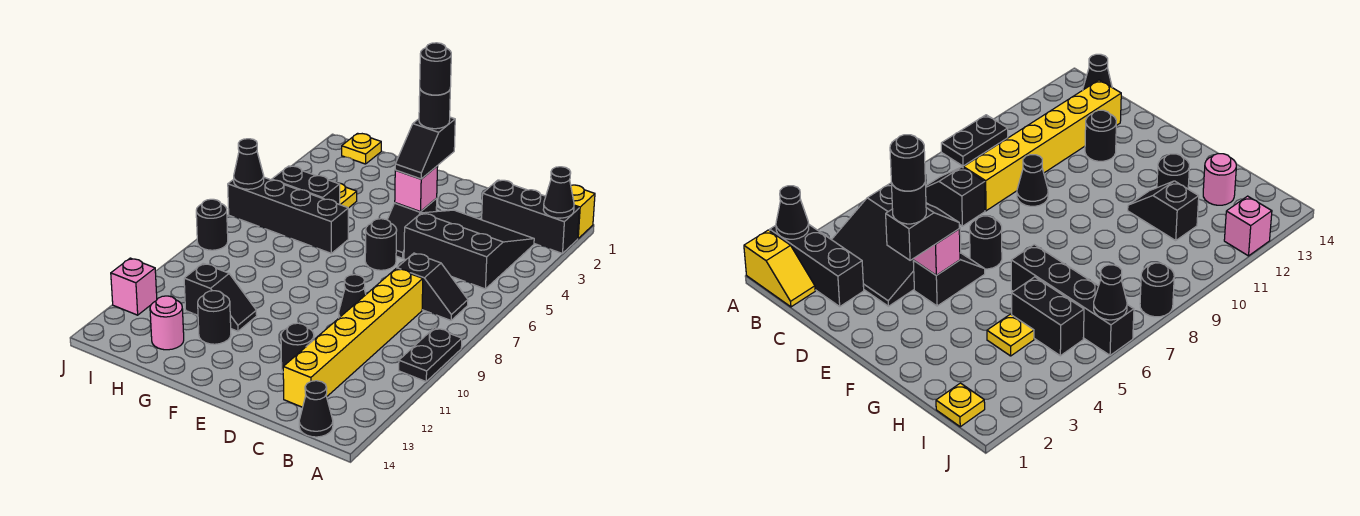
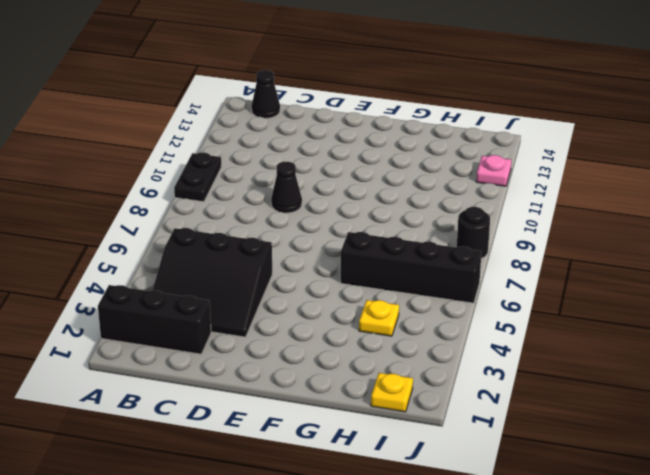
pink 1x1 plate [476,155,512,186] -> pink 1x1 brick [111,258,157,315]
none -> yellow 1x2 slope [571,185,595,239]
none -> black 1x2 slope [397,253,468,320]
none -> yellow 1x6 brick [283,269,423,407]

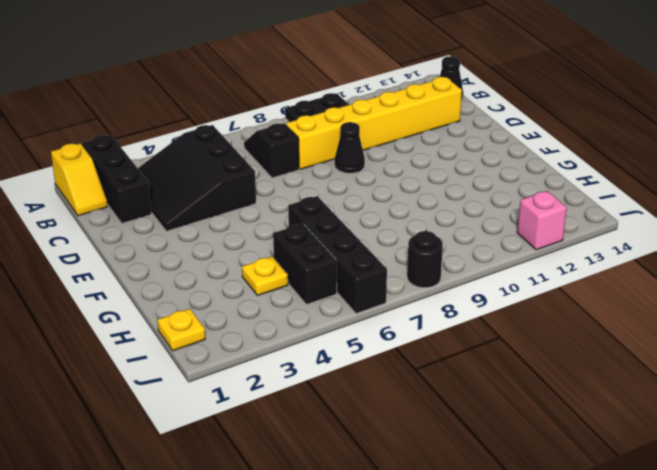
none -> black 1x1 round brick [281,323,314,372]
none -> black 1x2 slope [387,199,437,258]
none -> black 1x1 round brick [365,219,397,270]

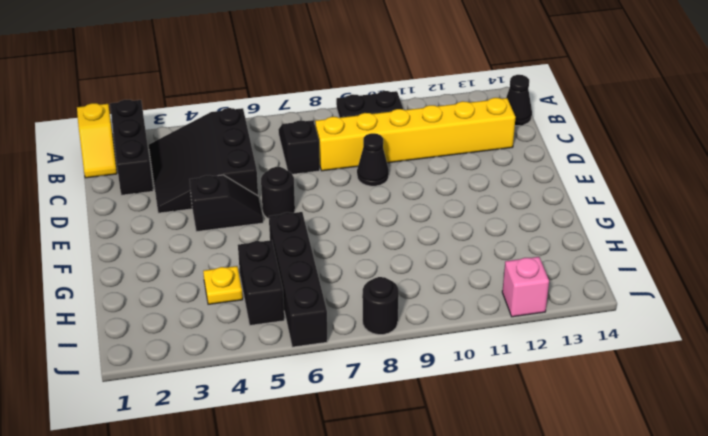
none -> black 1x1 round brick [281,323,314,372]
none -> black 1x2 slope [184,263,257,331]
none -> black 1x1 round brick [198,291,231,344]

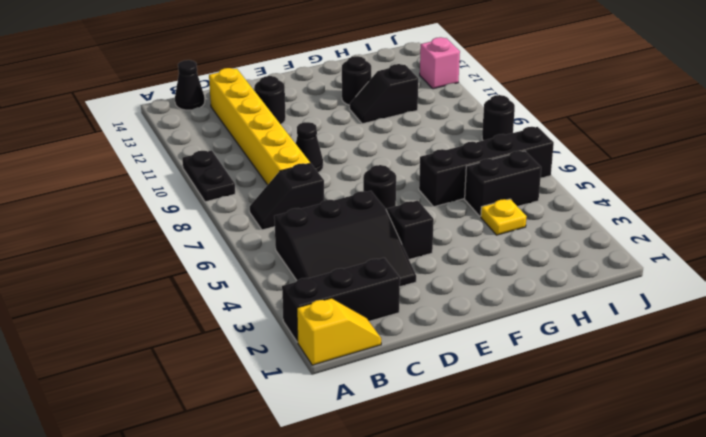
none -> pink 1x1 round brick [150,296,184,350]
none -> yellow 1x1 plate [342,133,381,164]
none -> black 1x1 cone [543,167,574,218]

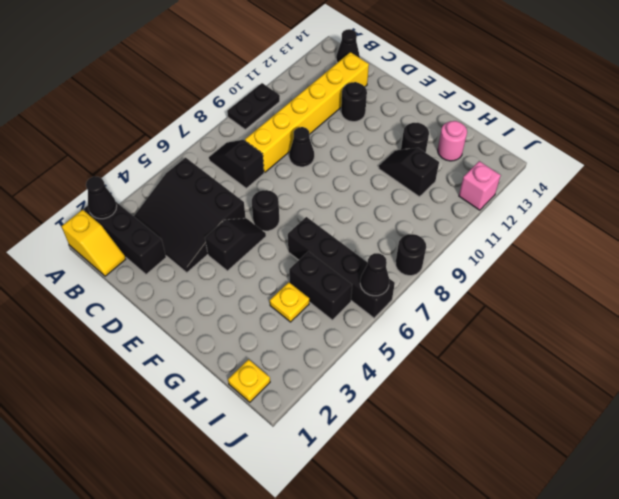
none -> pink 1x1 brick [395,166,438,212]
none -> black 1x2 slope [395,117,455,179]
none -> black 1x1 round brick [419,90,450,129]

